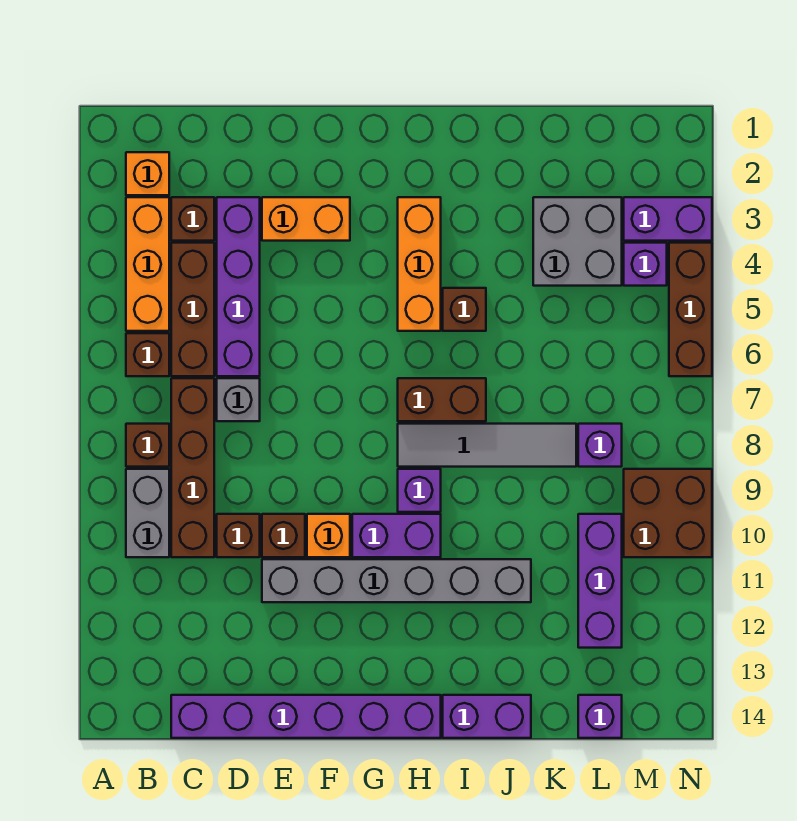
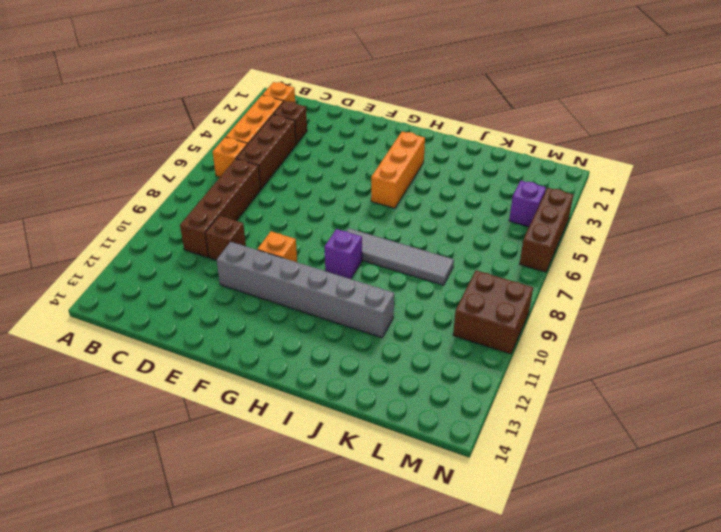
orange 1x1 brick [213,137,247,177] -> brown 1x1 brick [126,333,169,376]
none -> brown 1x1 brick [126,424,169,467]
none -> grey 1x2 brick [126,469,169,557]
none -> purple 1x6 brick [171,695,441,738]
none -> purple 1x4 brick [217,197,260,376]

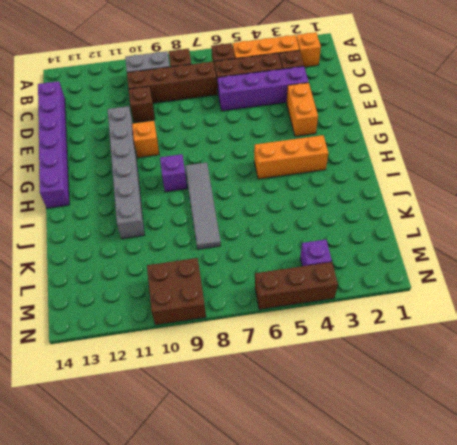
none -> grey 1x1 brick [217,378,260,421]
none -> brown 1x1 brick [262,514,305,557]
none -> purple 1x2 brick [352,514,441,557]
none -> brown 1x2 brick [398,378,486,421]

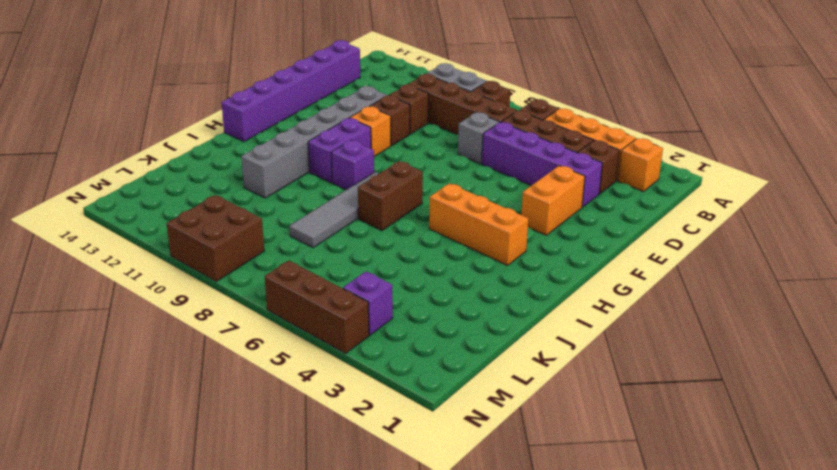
none -> brown 1x1 brick [443,288,486,331]
none -> purple 1x2 brick [443,695,531,738]
none -> grey 2x2 brick [533,197,622,286]
none -> purple 1x1 brick [578,424,622,467]

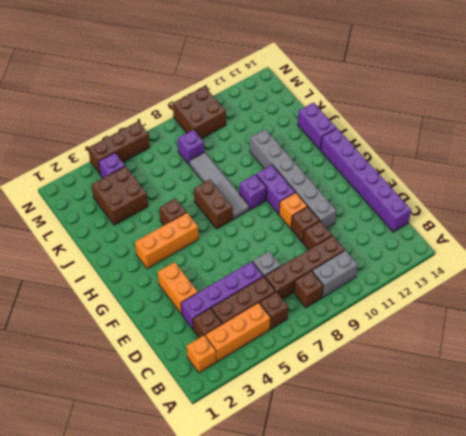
brown 2x2 brick [92,166,148,225] -> grey 2x2 brick [533,197,622,286]
none -> purple 1x3 brick [578,514,622,648]
none -> purple 1x1 brick [578,695,622,738]
none -> purple 1x2 brick [624,197,712,241]

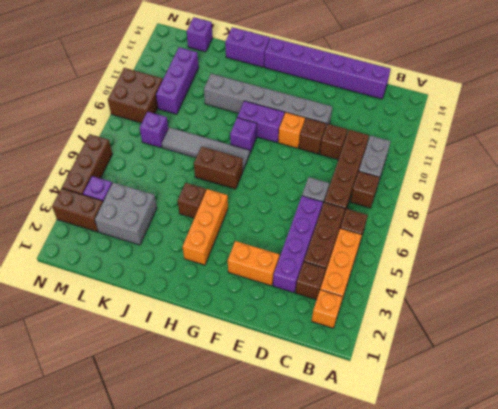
brown 1x2 brick [52,188,103,232] -> purple 1x2 brick [624,197,712,241]

